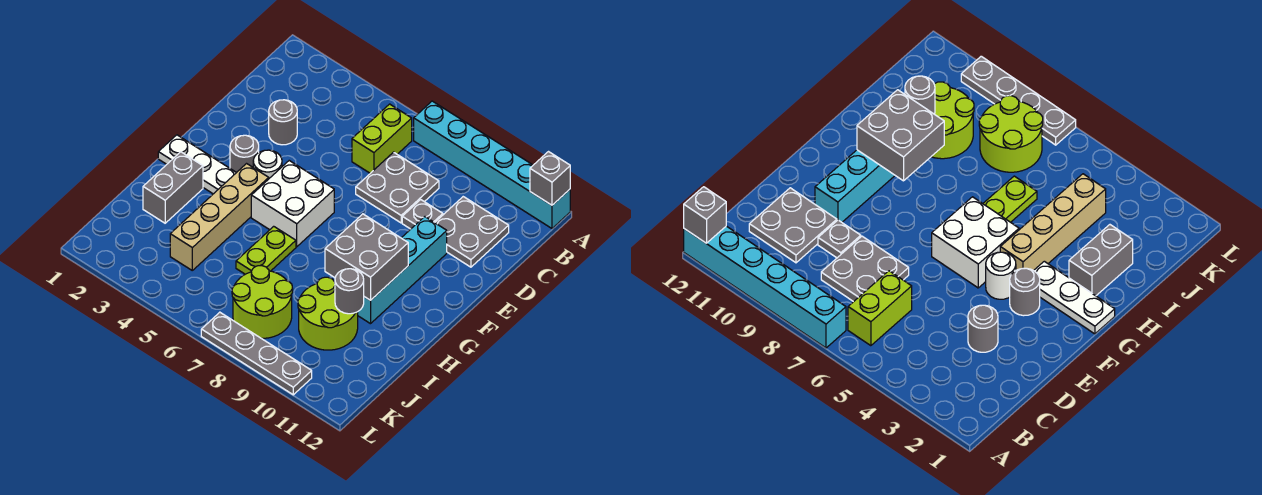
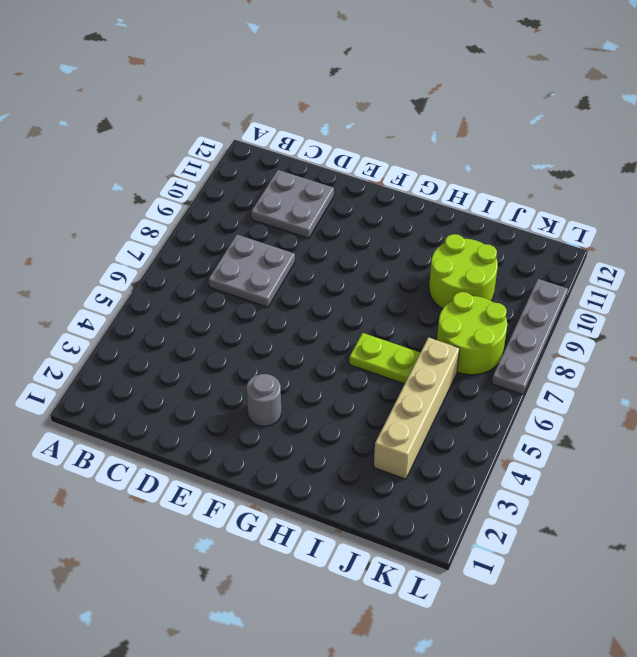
tan 1x4 brick [374,337,460,479] -> tan 1x4 brick turned to [170,164,269,270]
none -> cyan 1x6 brick [414,101,570,228]
none -> lime 1x2 brick [352,104,412,173]
none -> grey 1x1 round brick [269,100,297,145]

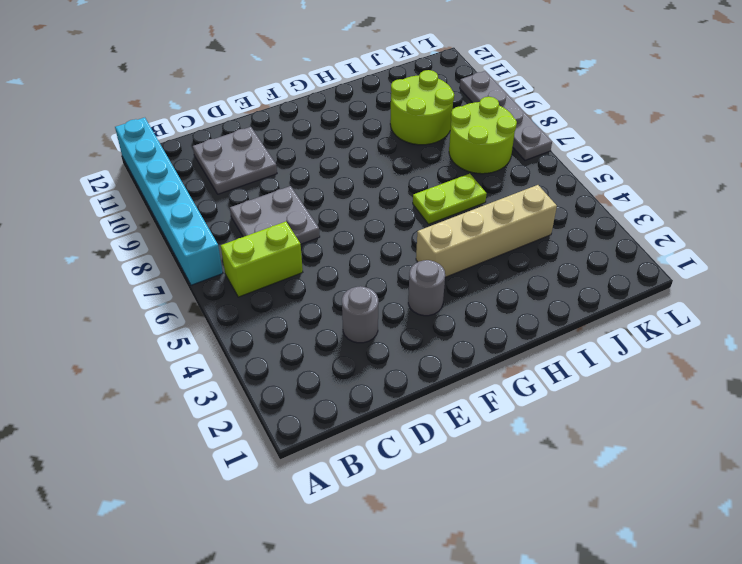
none -> grey 1x1 plate [402,200,443,229]
none -> cyan 1x4 brick [358,217,447,324]
none -> white 1x1 round brick [253,150,282,178]

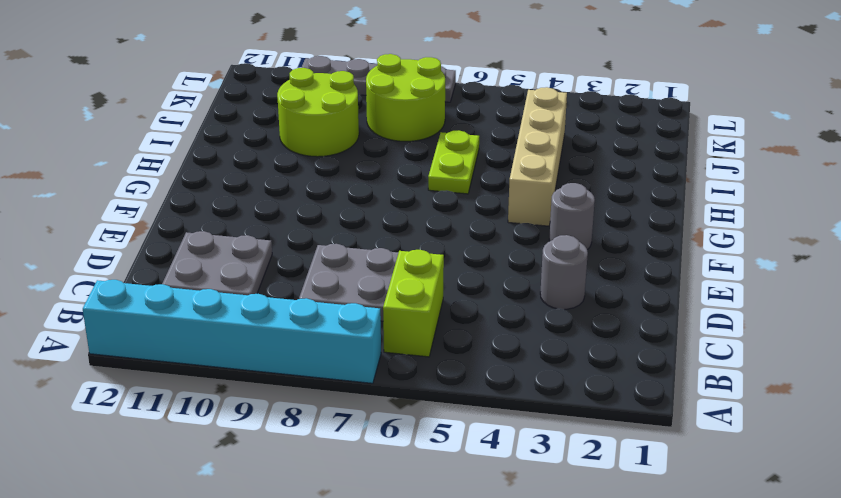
none -> grey 1x1 plate [402,200,443,229]
none -> cyan 1x4 brick [358,217,447,324]
none -> white 1x1 round brick [253,150,282,178]

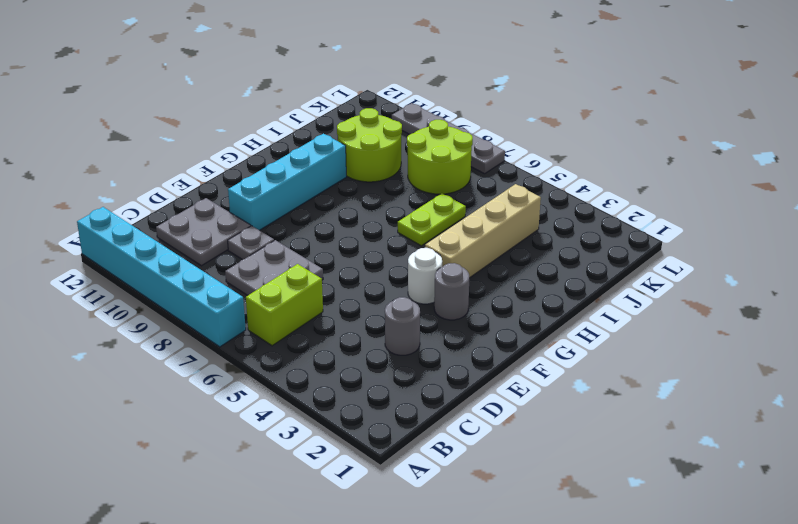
none -> white 2x2 brick [251,161,334,247]
none -> white 1x3 plate [158,135,236,194]
none -> grey 1x2 brick [143,152,203,223]

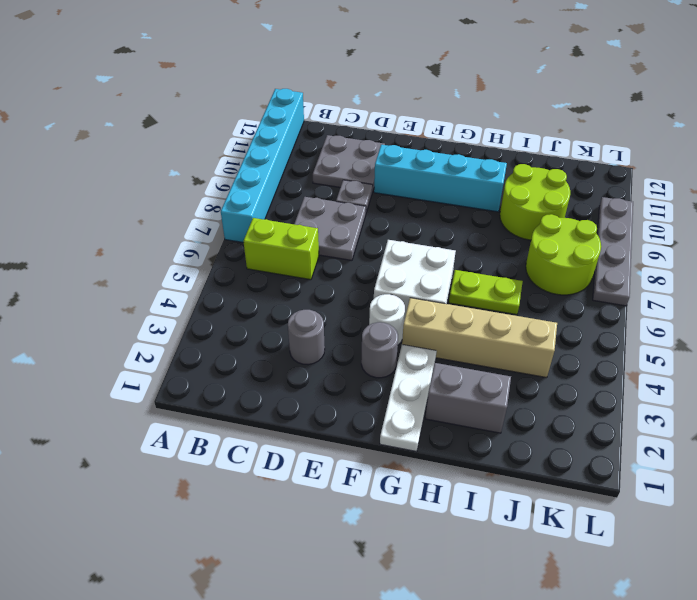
none -> grey 1x1 brick [530,152,570,205]
none -> grey 2x2 brick [325,214,408,300]
none -> grey 1x1 round brick [335,269,364,314]

